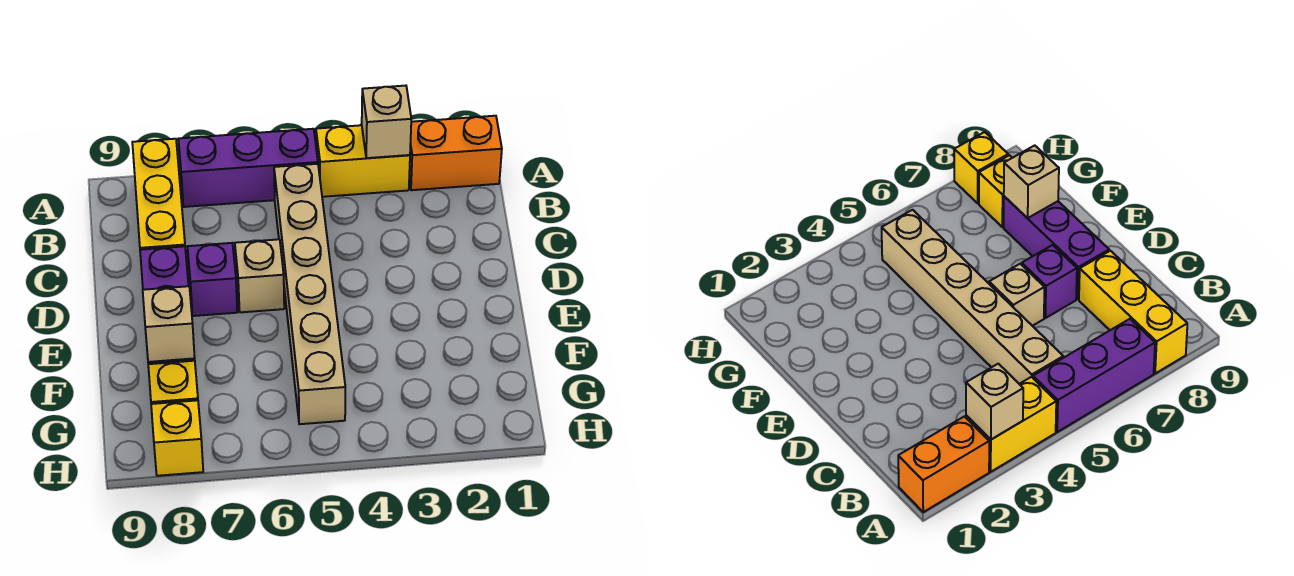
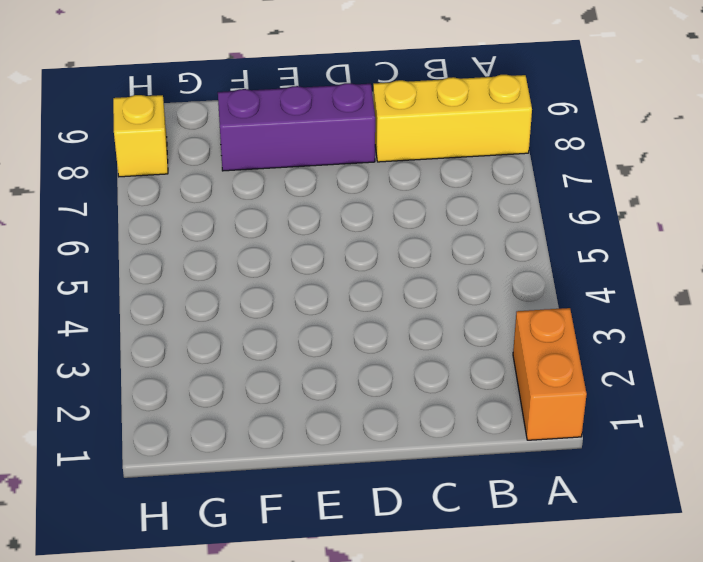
none -> yellow 1x2 brick [316,125,410,197]
none -> purple 1x3 brick [178,129,318,207]
none -> tan 1x6 brick [274,164,345,424]

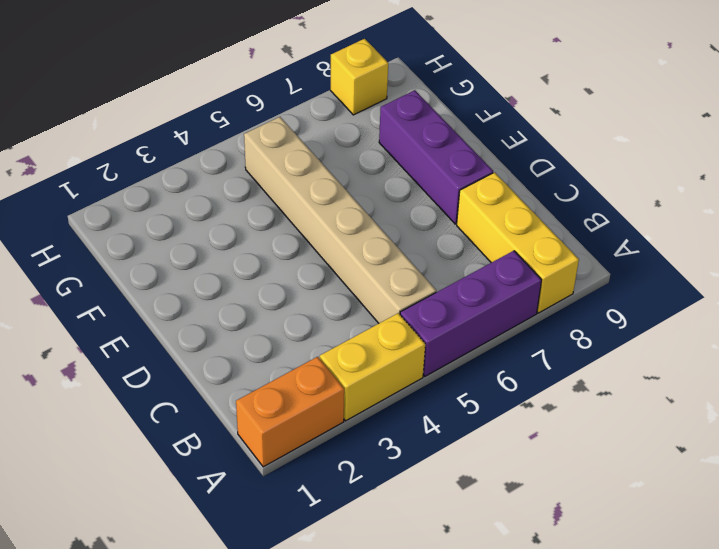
none -> tan 1x1 brick [235,239,284,312]
none -> purple 1x1 brick [187,243,237,316]
none -> yellow 1x1 brick [148,361,198,404]

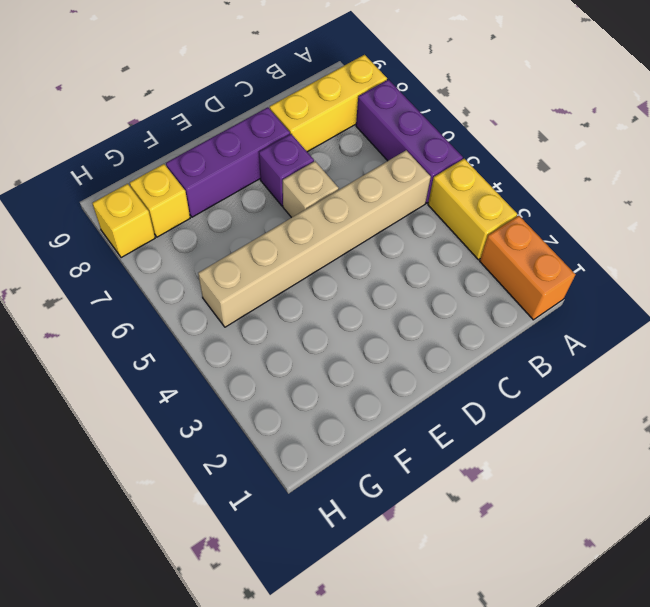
none -> tan 1x1 brick [362,86,411,158]
none -> tan 1x1 brick [143,286,195,362]

